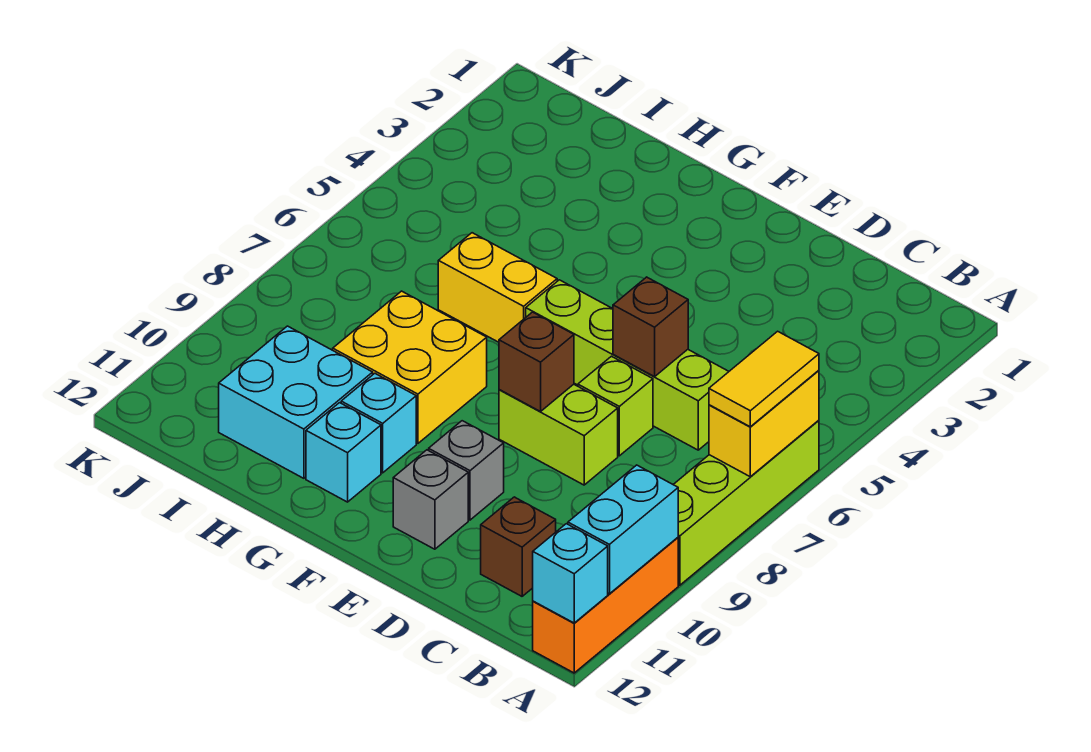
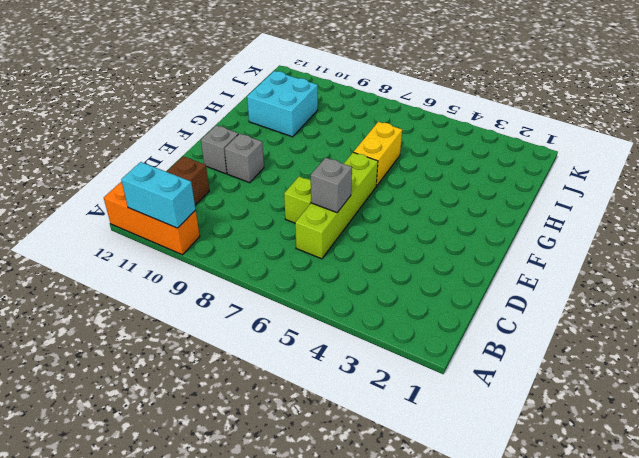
grey 1x1 brick [311,158,352,212] -> brown 1x1 brick [613,277,688,377]
none -> lime 1x4 brick [673,420,819,585]
none -> lime 1x2 brick [499,384,618,485]
none -> yellow 2x2 brick [333,291,487,443]

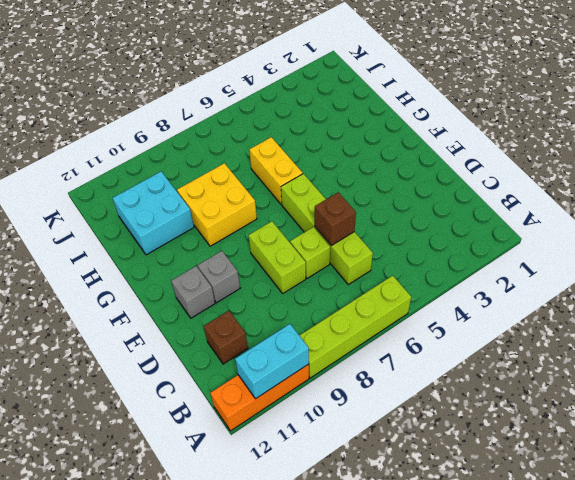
none -> cyan 1x1 brick [341,373,416,473]
none -> cyan 1x1 brick [306,403,381,502]
none -> yellow 1x2 brick [709,370,819,477]

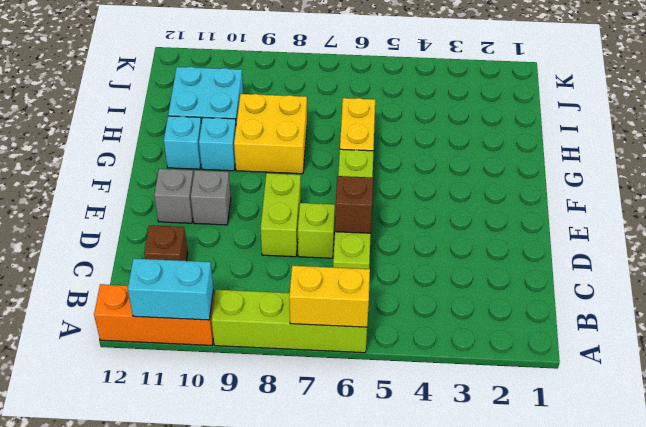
none -> cyan 1x1 brick [533,524,608,623]
none -> brown 1x1 brick [499,312,574,412]
none -> yellow 1x2 tile [709,331,819,427]

